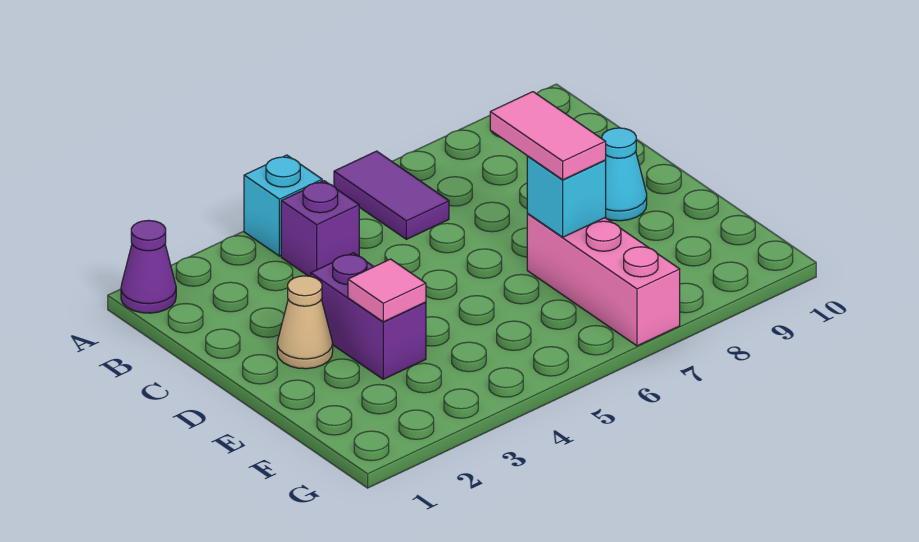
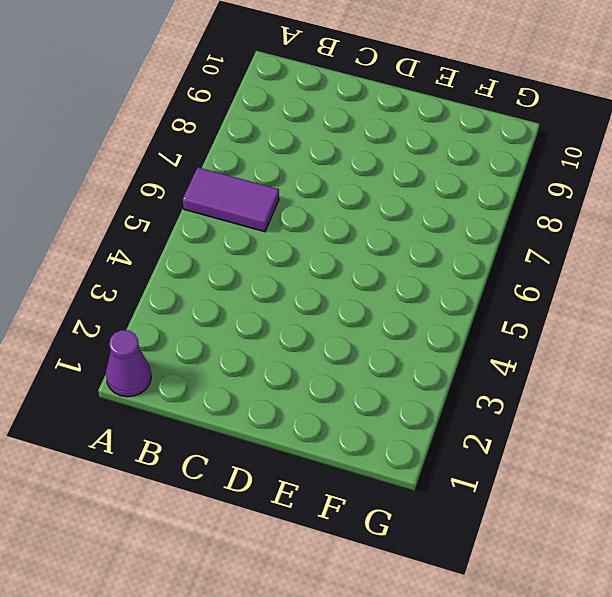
none -> cyan 1x1 brick [244,155,322,256]
none -> purple 1x1 brick [281,181,359,276]

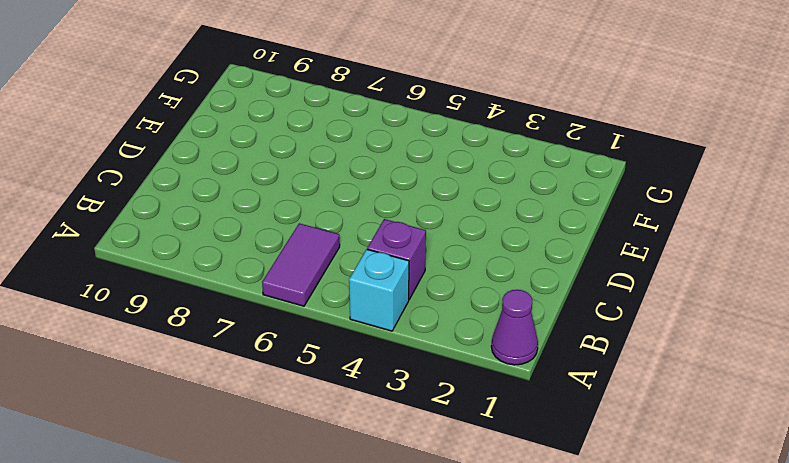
none -> tan 1x1 cone [277,276,333,369]
none -> purple 1x2 brick [311,253,426,379]

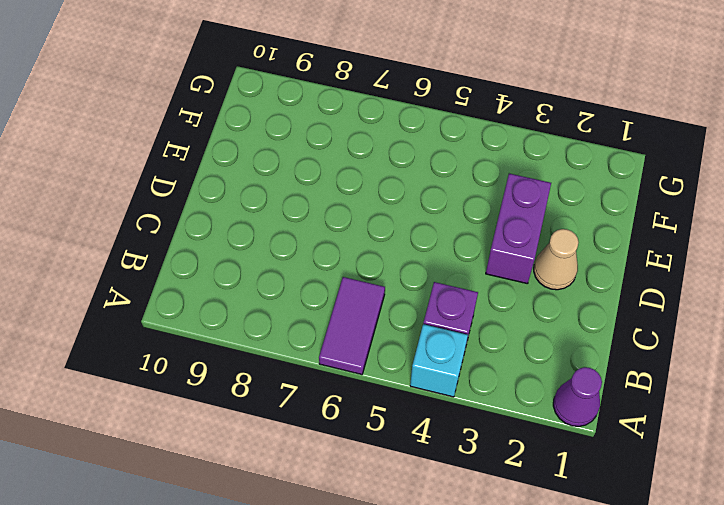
none -> cyan 1x1 cone [602,128,647,221]
none -> pink 1x3 brick [527,214,680,346]

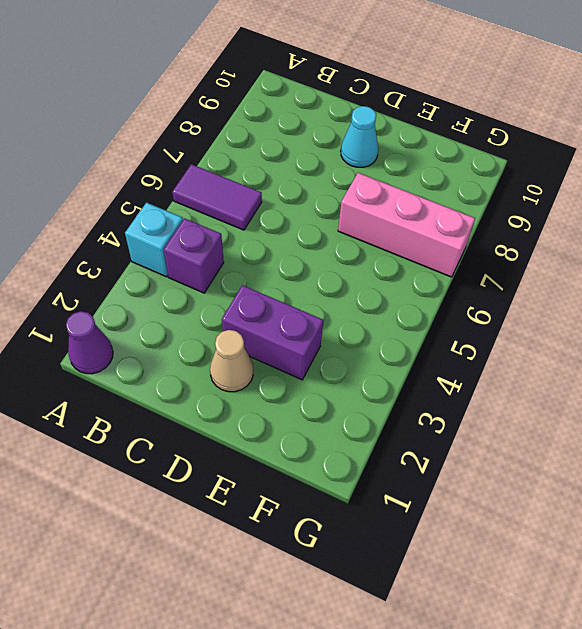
none -> pink 1x1 tile [348,259,426,322]
none -> cyan 1x1 brick [527,156,606,237]

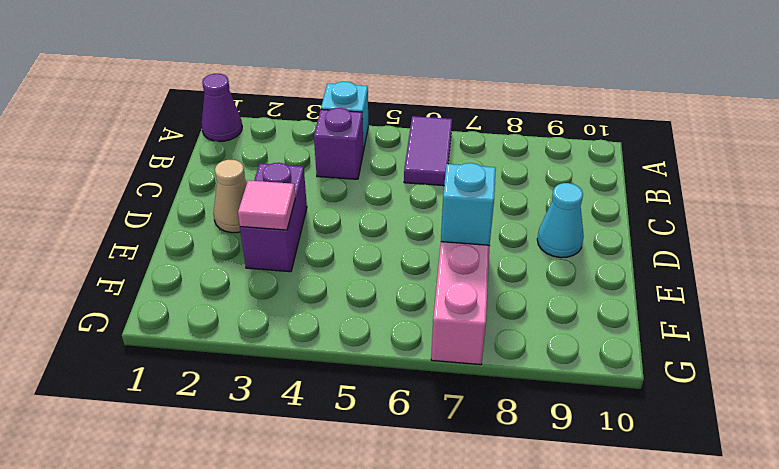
none -> pink 1x2 tile [490,92,606,180]

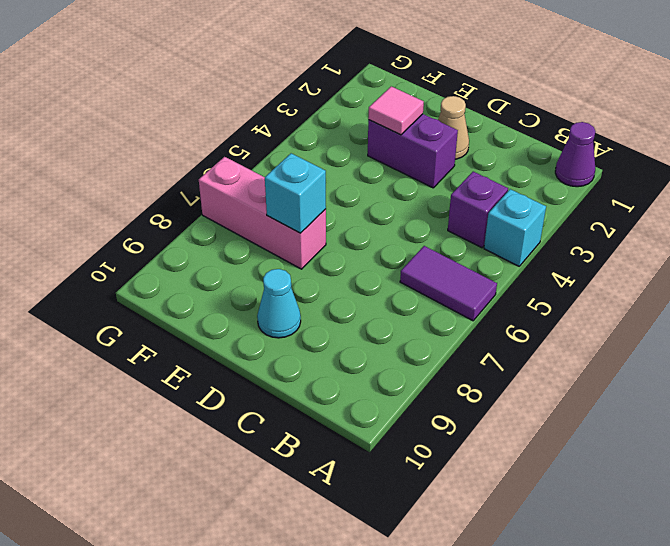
none -> pink 1x2 tile [490,92,606,180]

